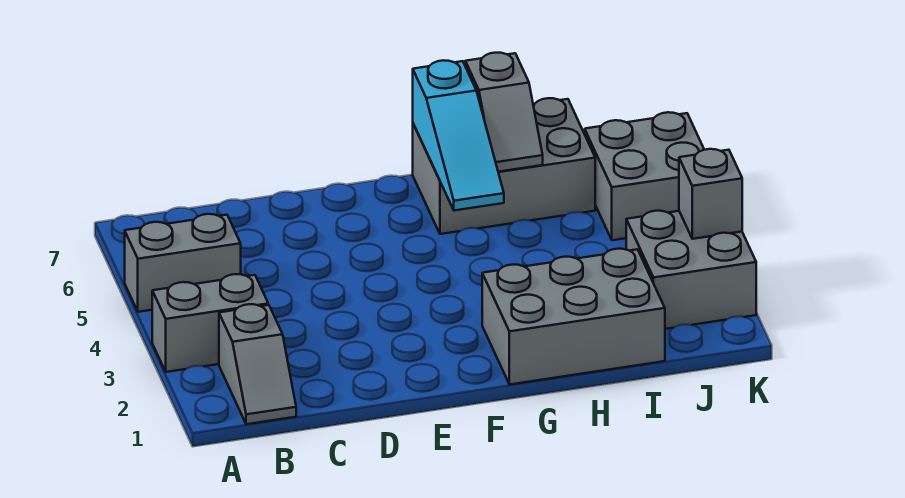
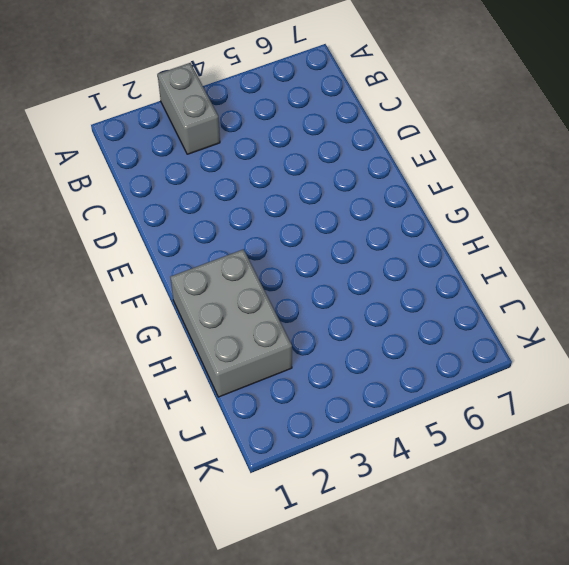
none -> grey 1x2 brick [125,214,241,312]
none -> grey 1x2 slope [219,304,296,424]

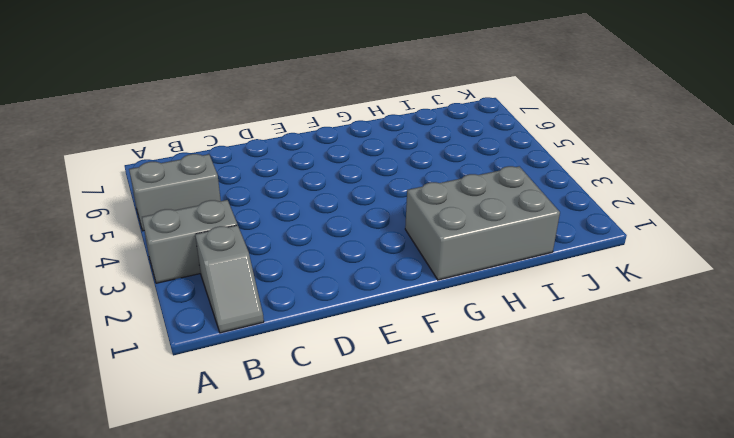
none -> grey 2x3 brick [413,98,595,234]
none -> grey 2x2 brick [626,211,756,329]

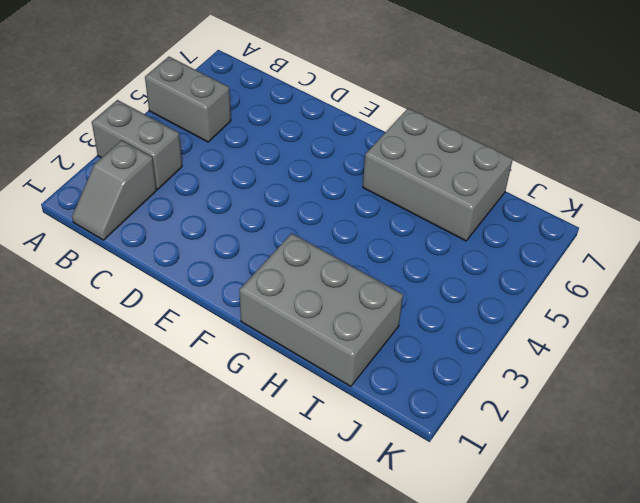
none -> grey 2x2 brick [626,211,756,329]
none -> grey 2x2 brick [585,112,704,240]

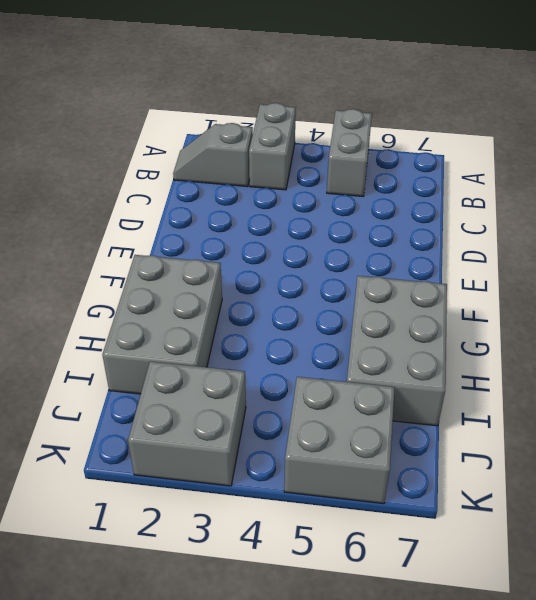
none -> cyan 1x3 slope [413,60,504,211]
none -> grey 1x2 slope [465,53,543,172]

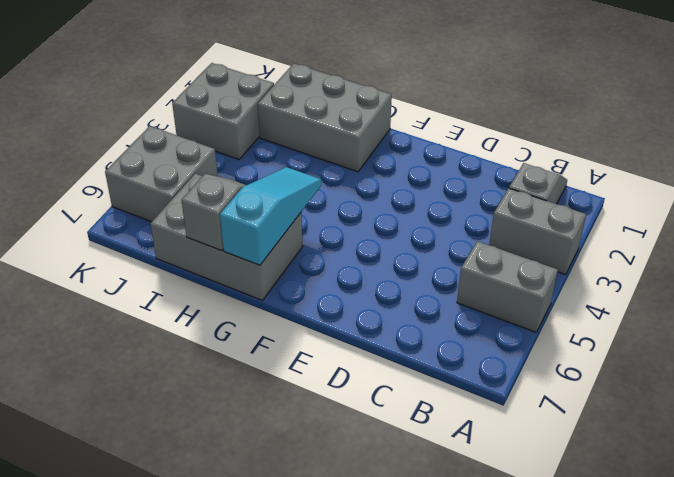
none -> grey 1x1 brick [679,149,742,239]

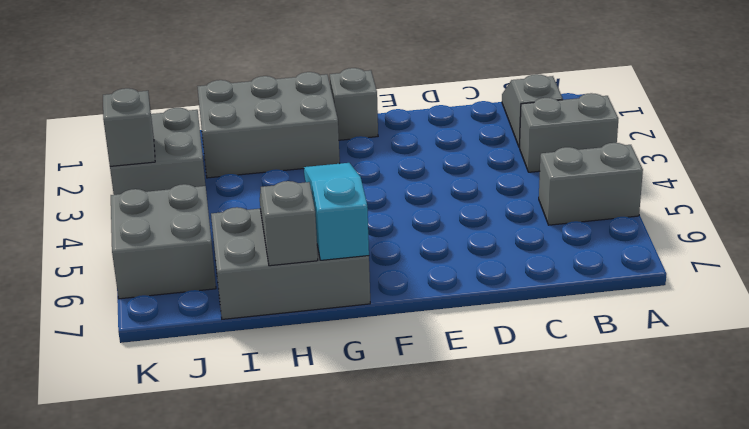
grey 1x1 brick [330,68,378,140] -> none

